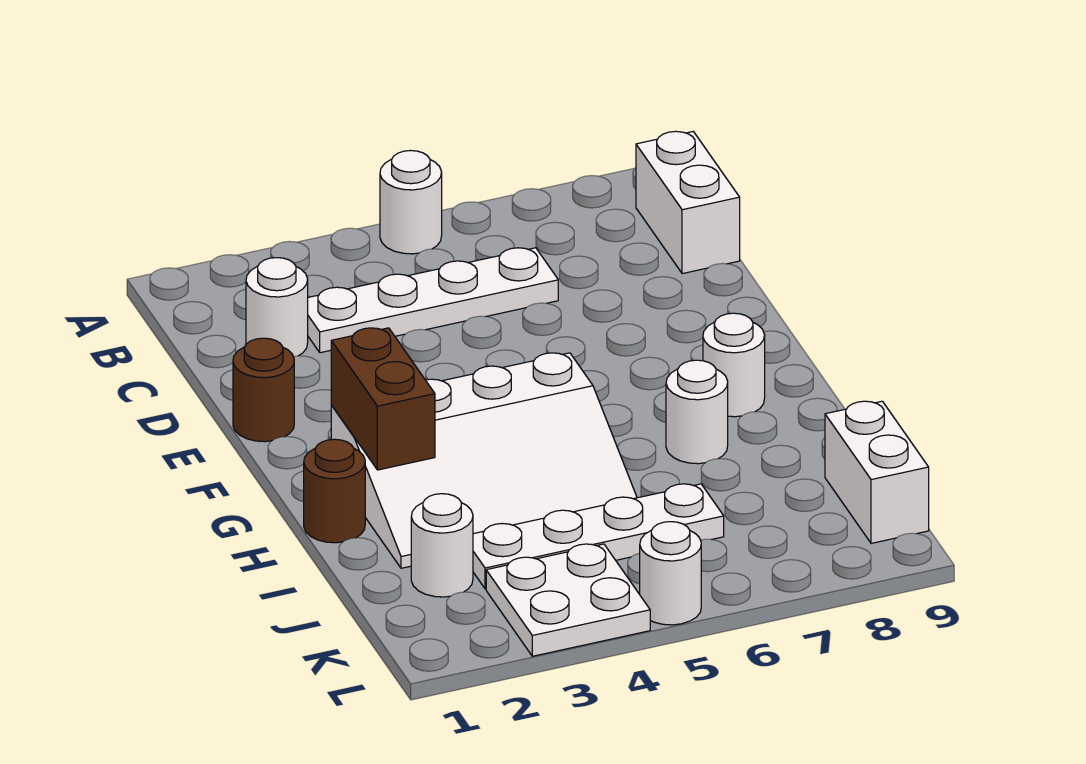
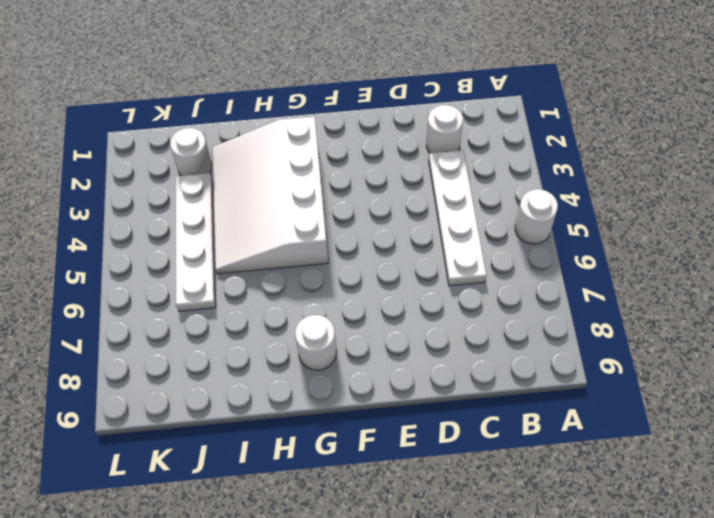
none -> white 1x2 brick [636,131,740,274]
none -> brown 1x1 round brick [233,338,294,442]
none -> brown 1x1 round brick [304,439,365,543]

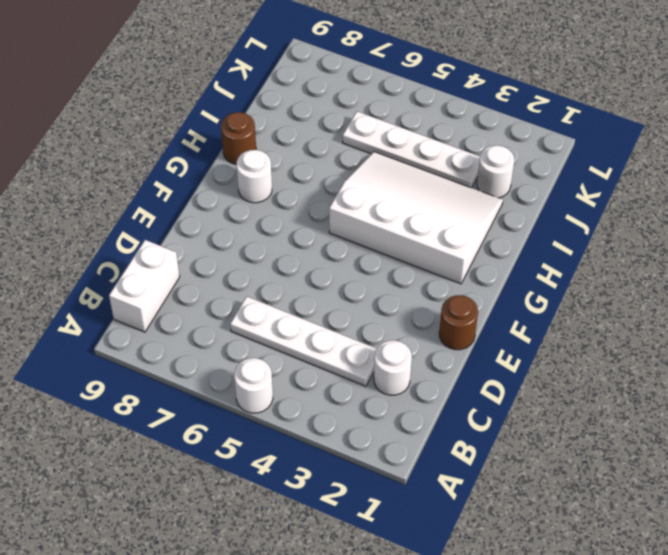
brown 1x1 round brick [221,112,256,165] -> brown 1x1 round brick moved to [304,439,365,543]
none -> white 1x1 round brick [666,360,728,464]
none -> white 1x2 brick [825,401,929,543]
none -> white 2x2 plate [486,544,650,656]

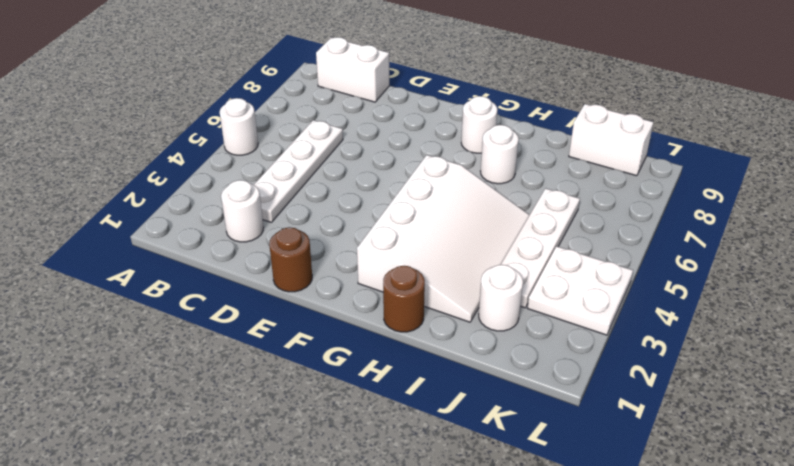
none -> white 1x1 round brick [640,522,701,625]
none -> brown 1x2 brick [331,328,435,470]

